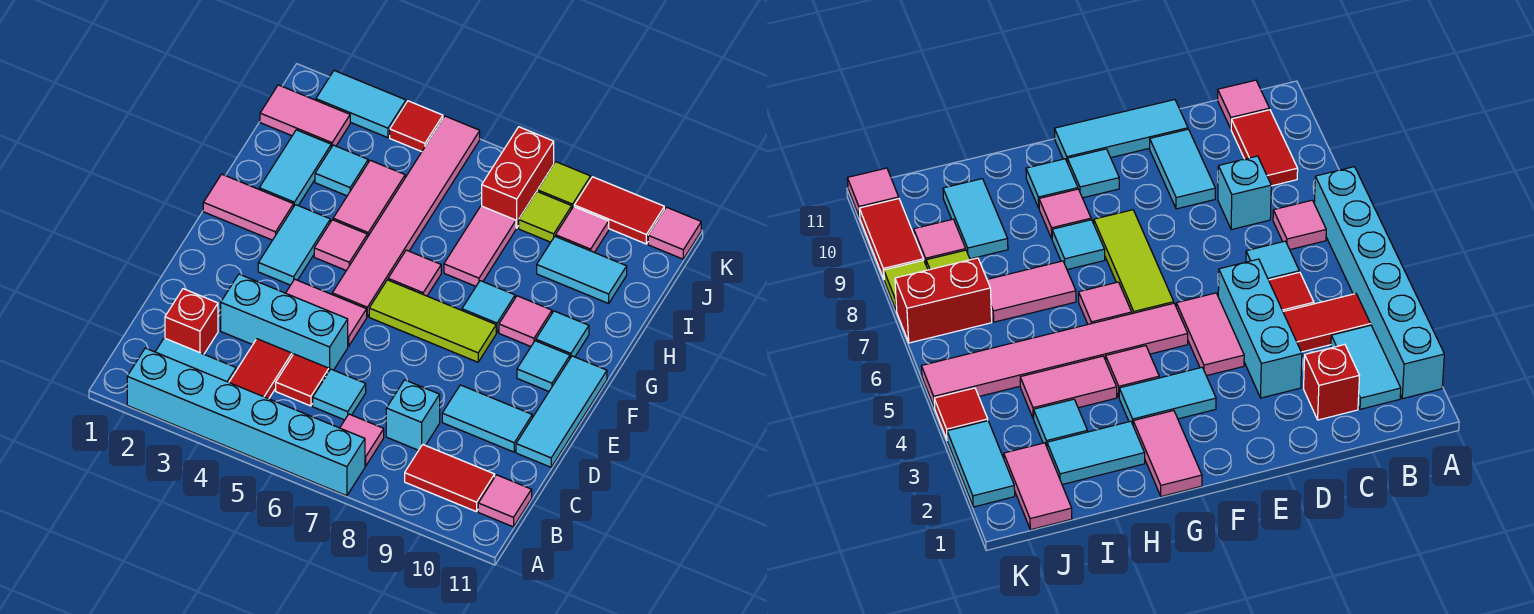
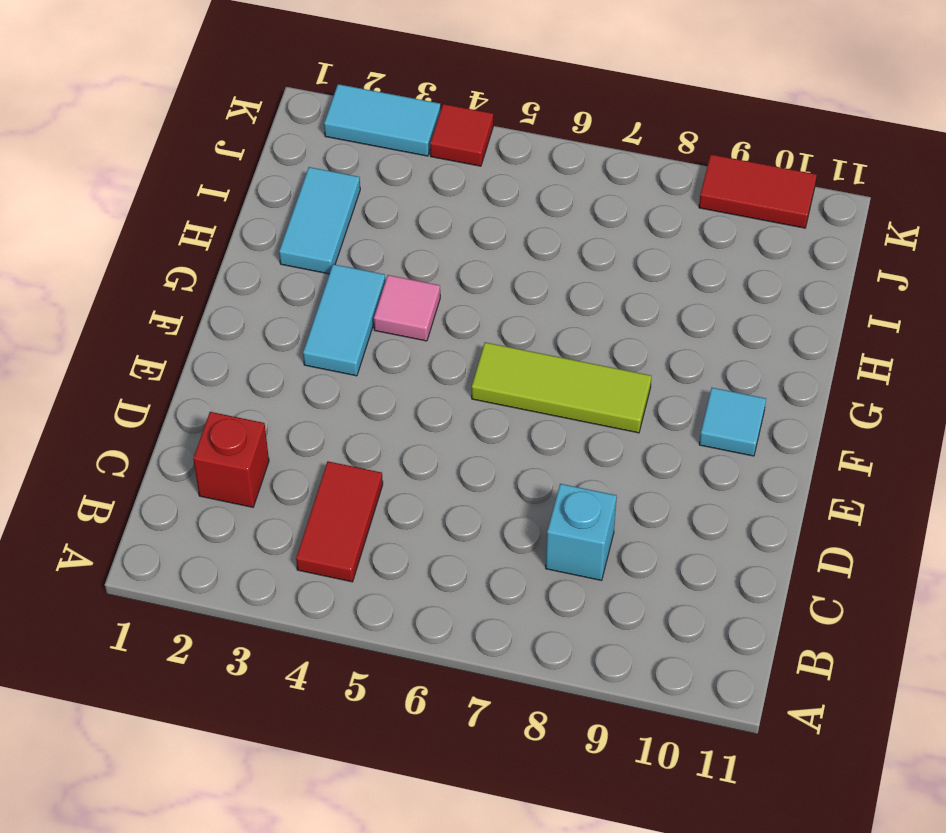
none -> cyan 1x6 brick [127,348,365,496]
none -> cyan 1x2 tile [155,338,236,382]
none -> pink 1x1 tile [340,414,384,466]
none -> red 1x2 tile [405,445,495,512]

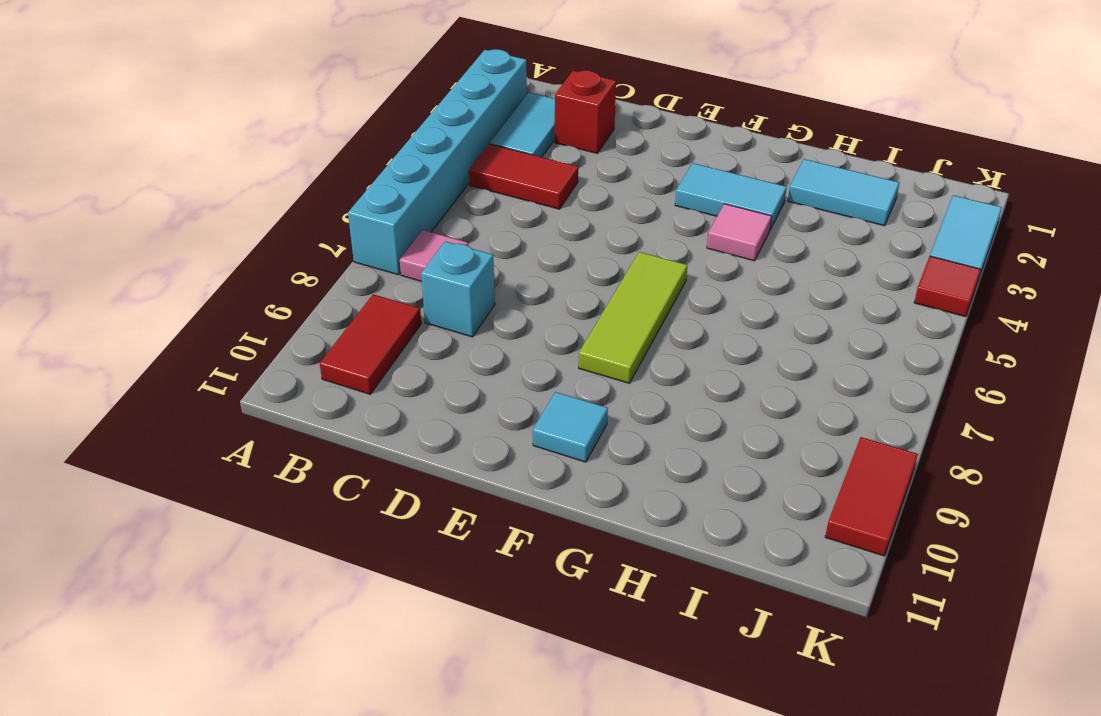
none -> pink 1x1 tile [478,475,532,527]
none -> red 1x1 tile [276,354,329,406]
none -> cyan 1x1 tile [313,369,366,420]
none -> cyan 1x3 brick [221,274,348,371]

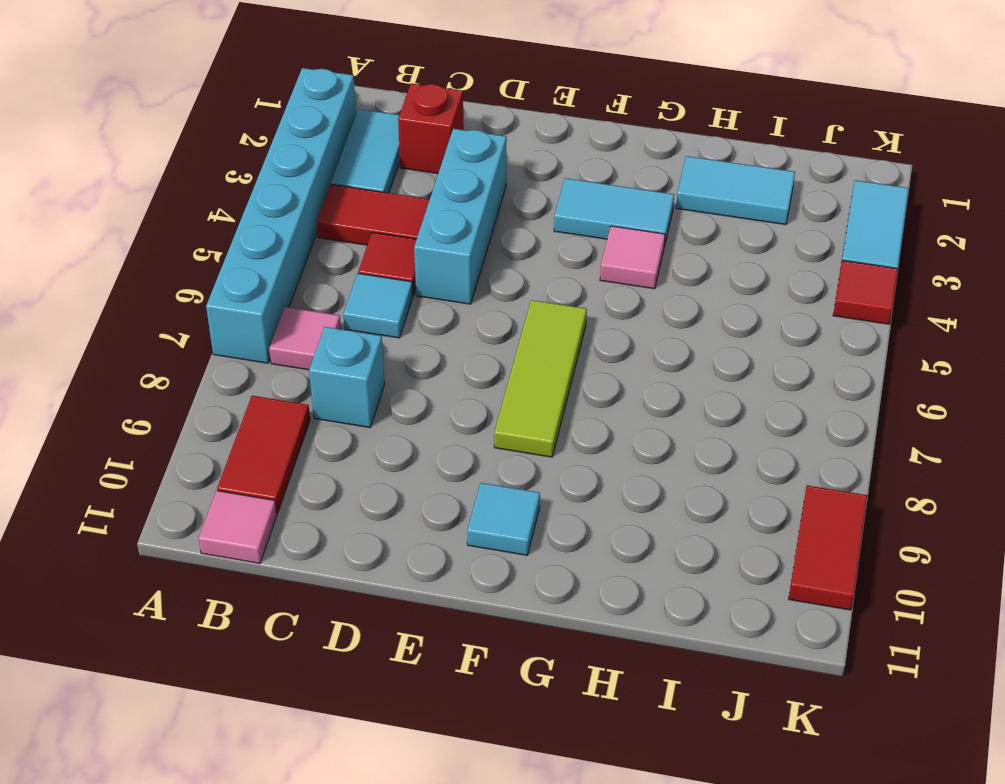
none -> cyan 1x2 tile [442,385,532,452]
none -> cyan 1x3 tile [516,356,607,467]
none -> pink 1x2 tile [286,279,367,346]
none -> pink 1x6 tile [332,116,480,317]

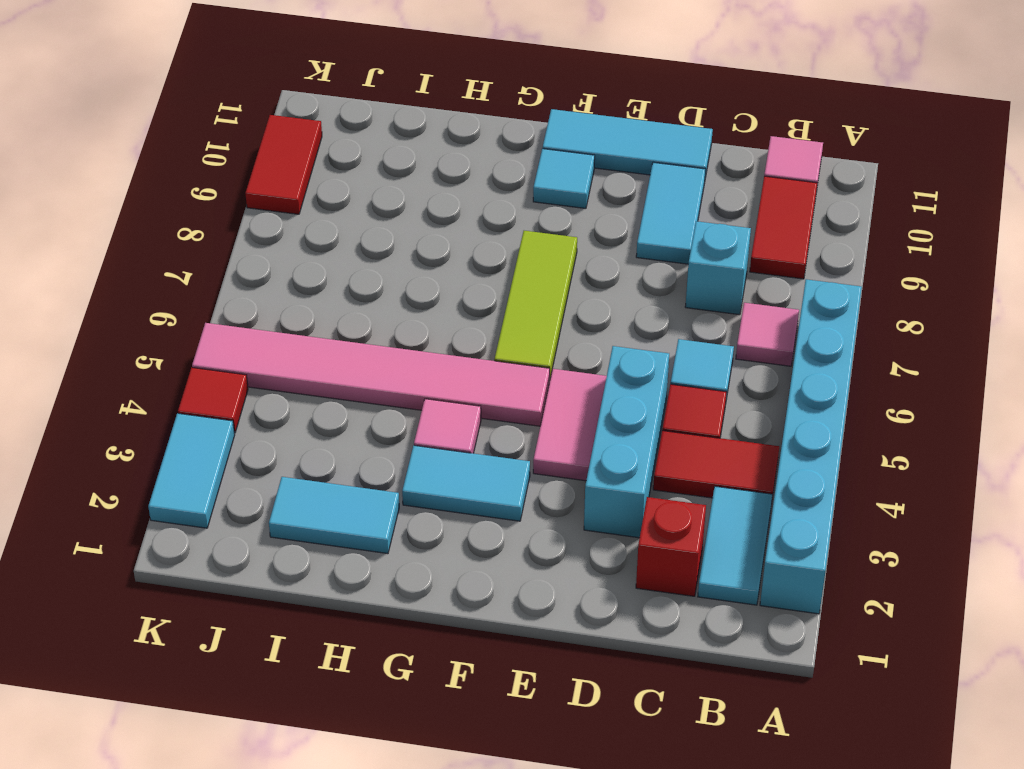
none -> pink 1x2 tile [203,174,294,240]
none -> pink 1x1 tile [388,250,441,296]
none -> cyan 1x1 tile [462,281,515,332]
none -> pink 1x1 tile [499,296,552,346]

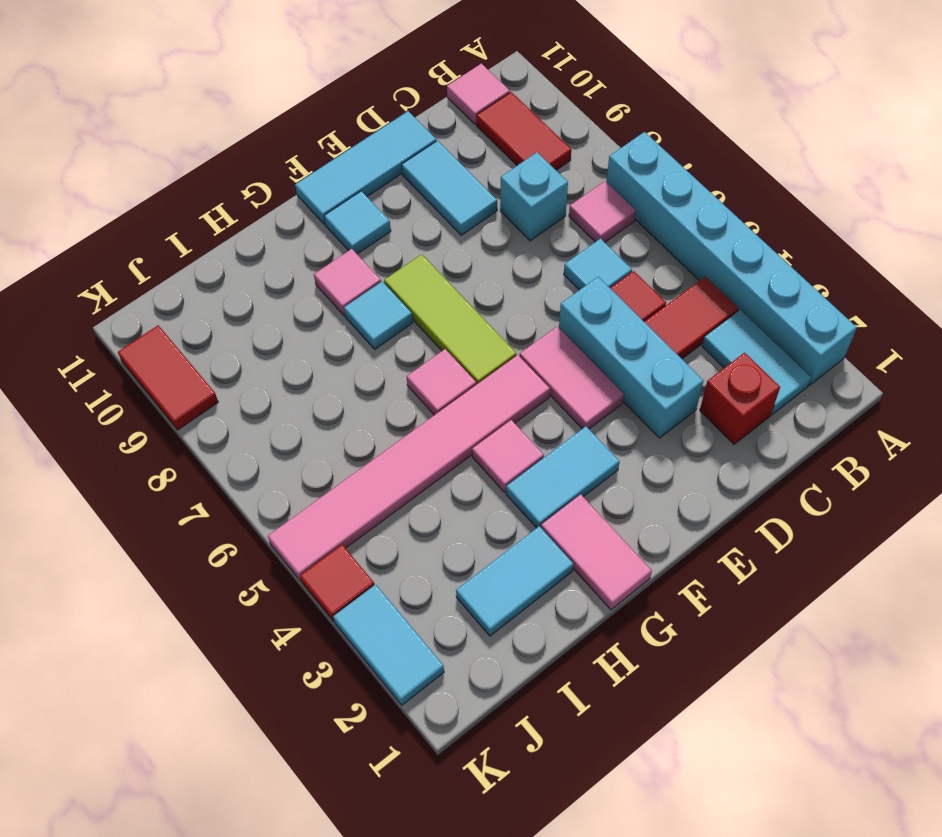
none -> cyan 1x1 tile [536,311,589,358]
none -> pink 1x2 tile [333,160,405,237]
none -> pink 1x2 tile [444,206,516,286]
none -> cyan 1x1 tile [315,145,368,196]

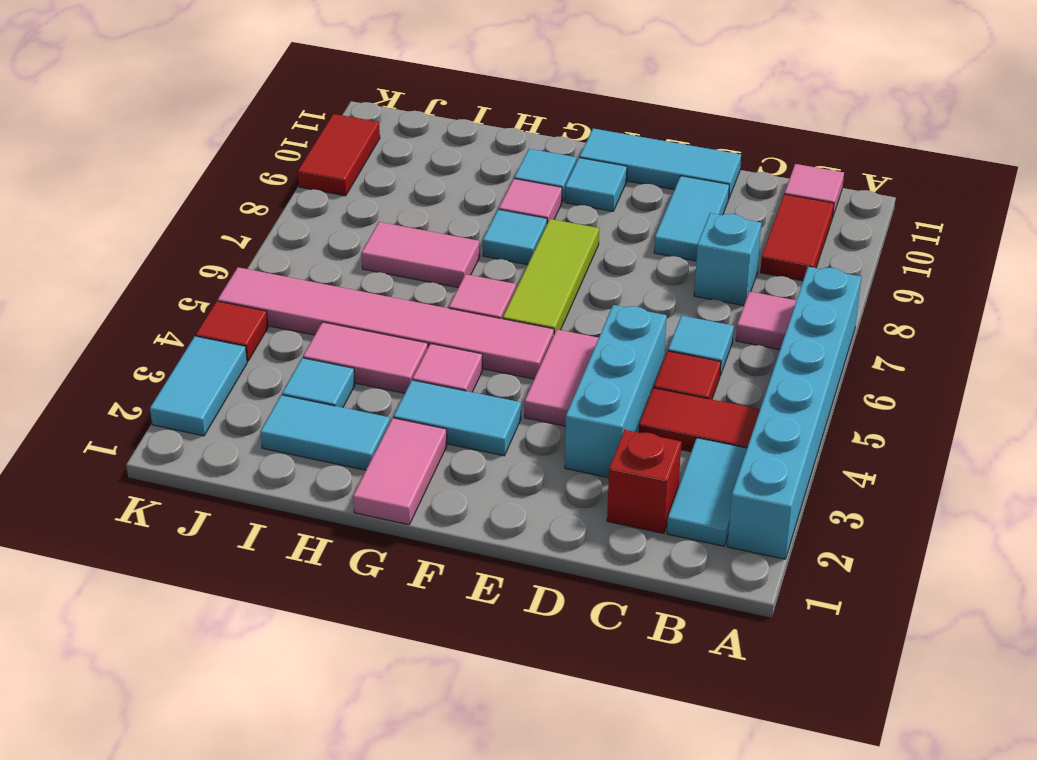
none -> cyan 1x2 tile [537,236,627,303]
none -> pink 1x2 tile [260,85,350,147]
none -> red 1x2 brick [482,127,554,228]
none -> lime 1x1 tile [519,192,572,242]

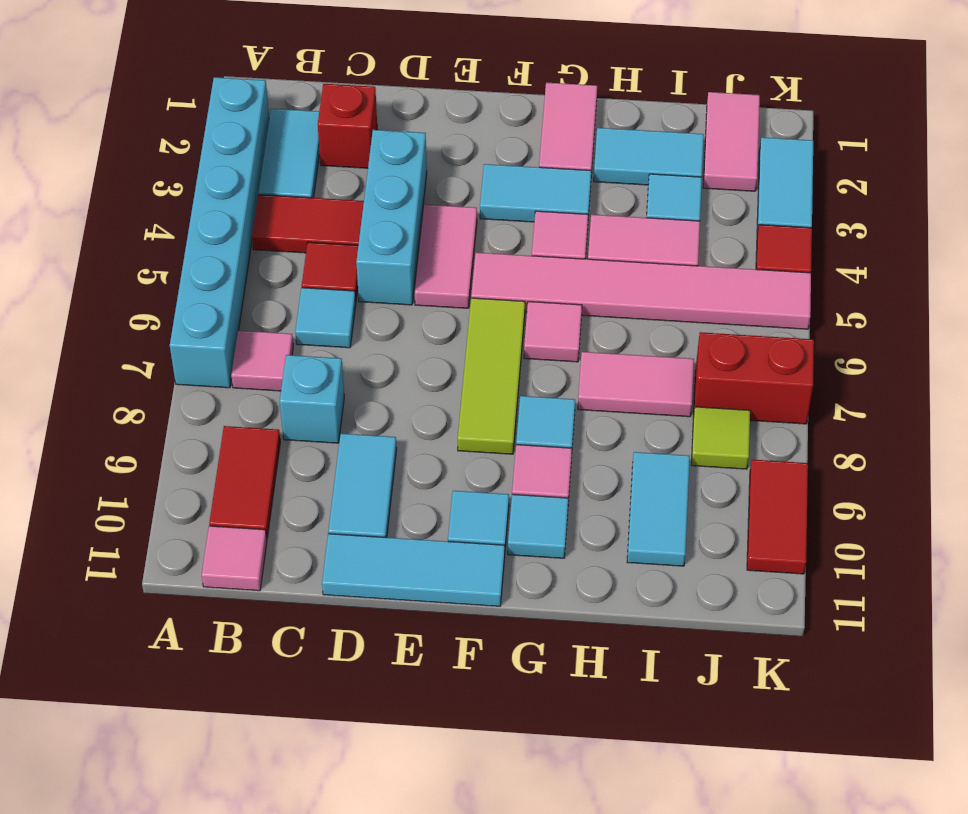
none -> pink 1x1 tile [556,207,609,253]
none -> lime 1x1 tile [537,162,591,208]
none -> pink 1x1 tile [648,207,701,259]

